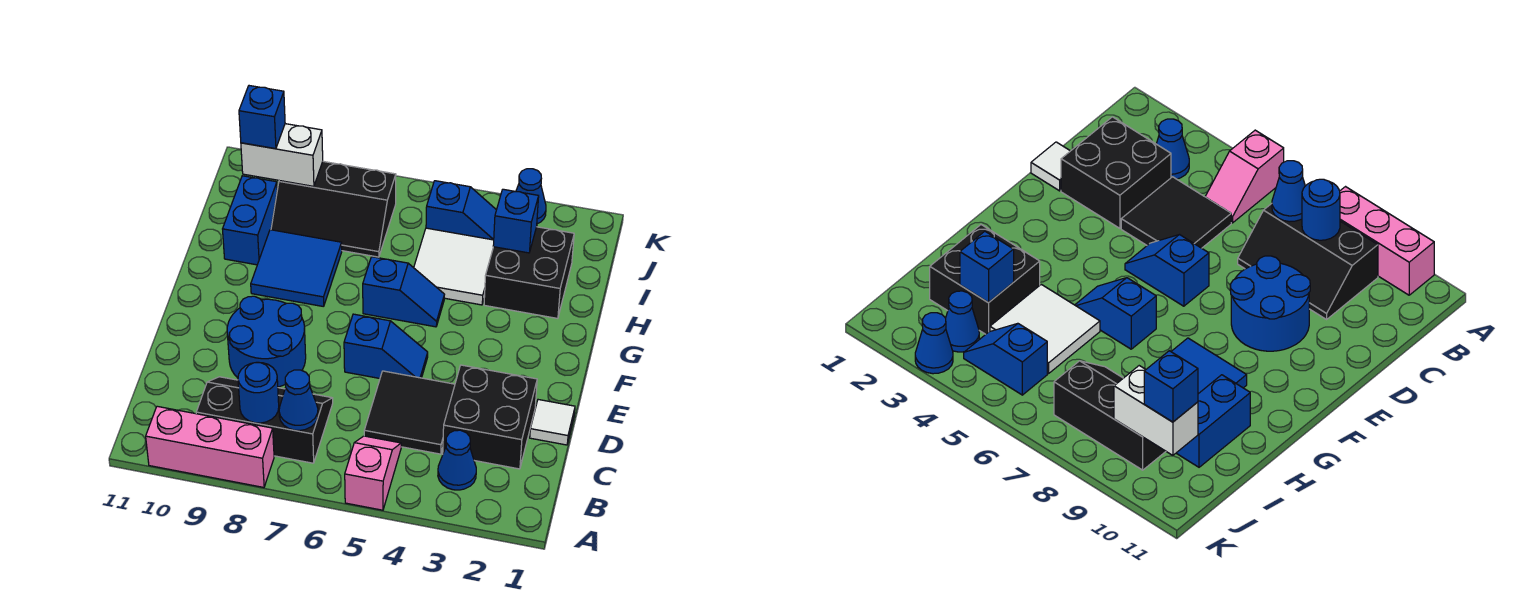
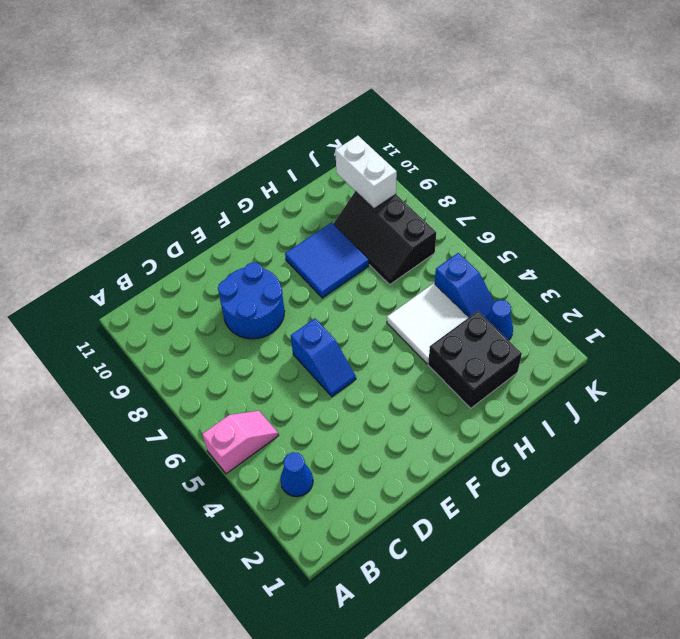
none -> pink 1x3 brick [146,406,274,487]
none -> black 2x3 slope [196,377,333,463]
none -> black 2x2 brick [443,365,537,469]

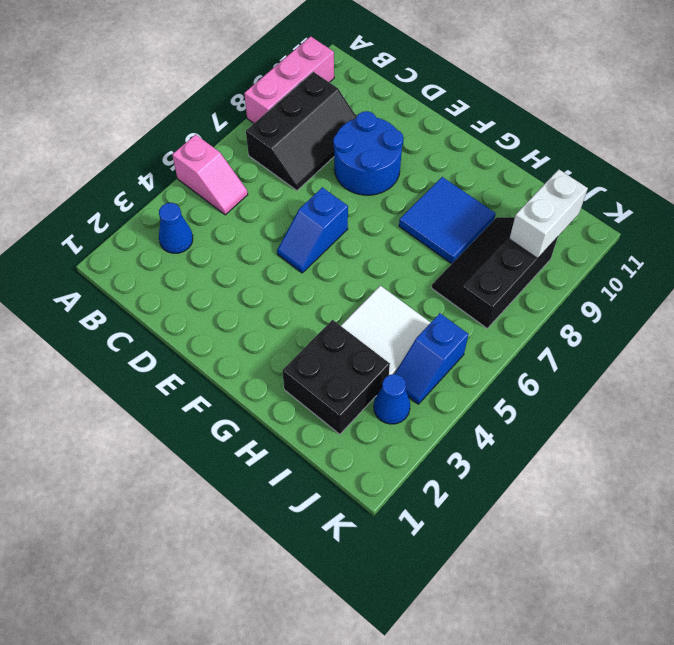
none -> black 2x2 brick [443,365,537,469]
none -> black 2x2 tile [364,371,455,454]
none -> white 1x1 tile [530,400,575,445]

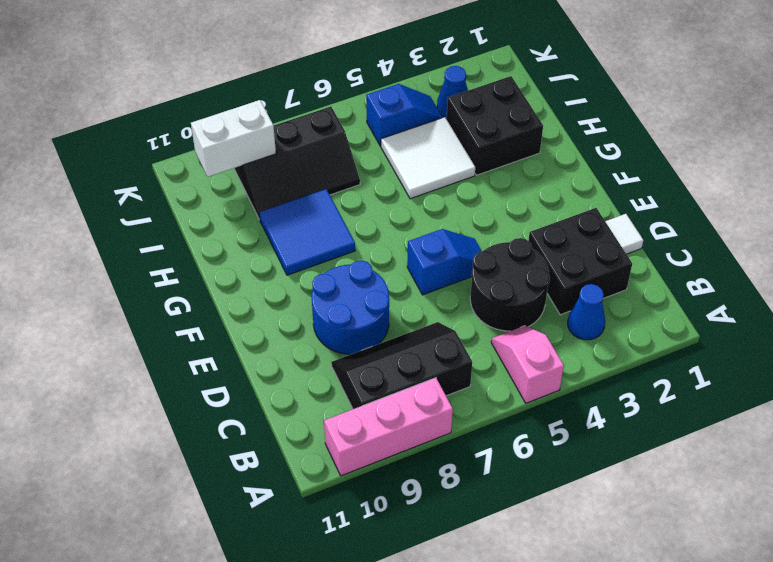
black 2x2 round brick [470,238,550,331] -> black 2x2 tile [364,371,455,454]
none -> blue 1x2 slope [363,257,444,327]
none -> blue 1x2 brick [223,176,277,265]
none -> blue 1x1 cone [516,169,546,224]

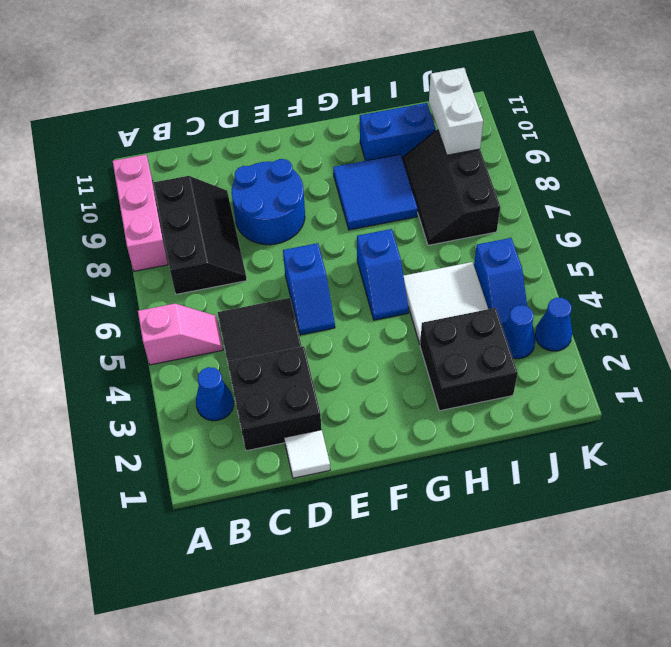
none -> blue 1x1 cone [279,370,318,430]
none -> blue 1x1 round brick [238,362,279,423]
none -> blue 1x1 brick [493,189,539,253]

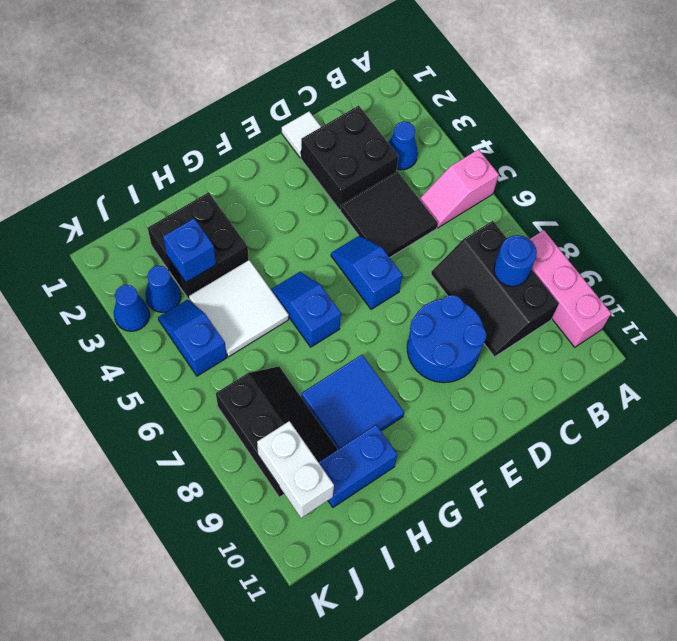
none -> blue 1x1 cone [279,370,318,430]
none -> blue 1x1 brick [239,86,285,149]

